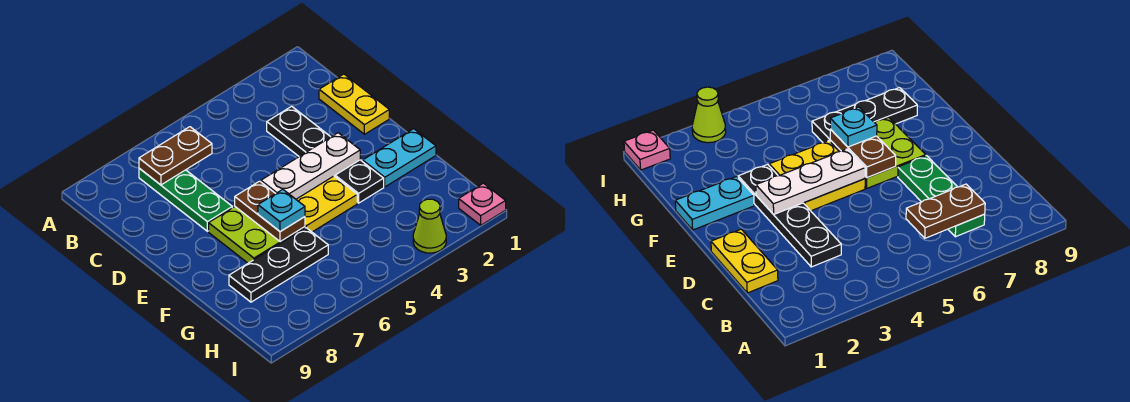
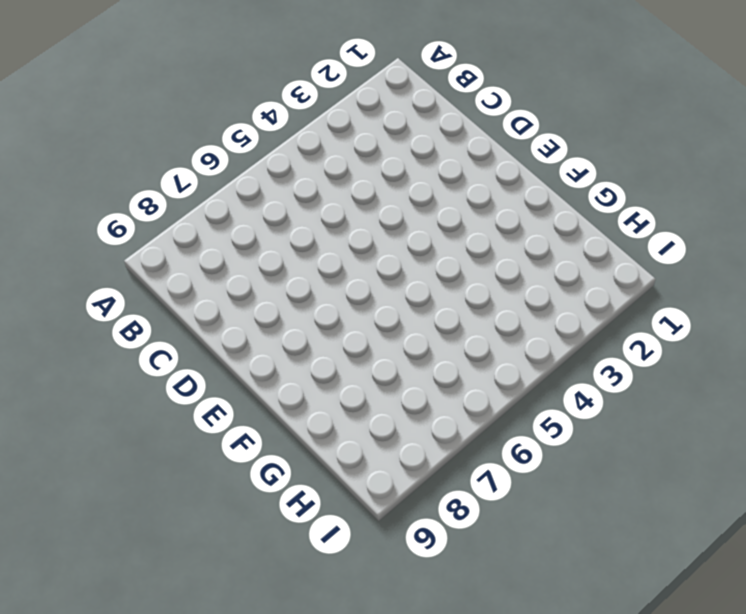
none -> green 1x3 plate [139,168,232,231]
none -> yellow 1x2 plate [319,74,389,134]
none -> black 1x4 plate [267,106,384,203]

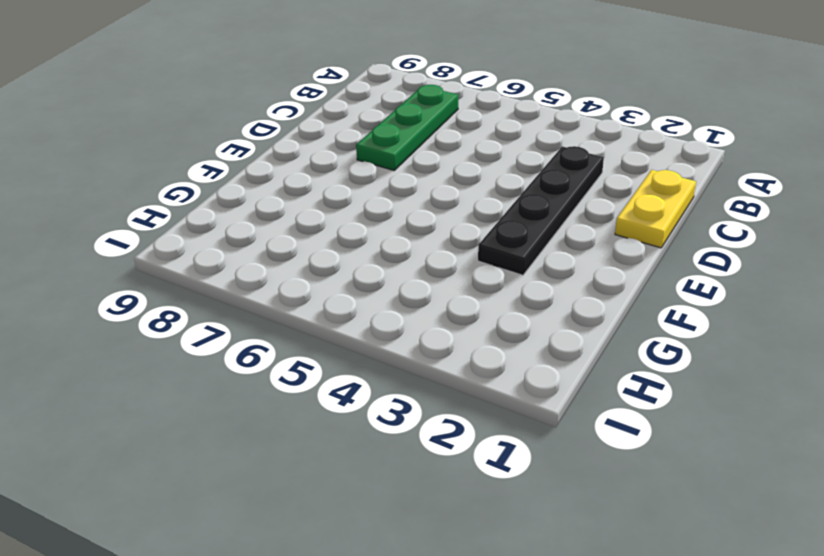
none -> yellow 2x2 plate [296,176,357,232]
none -> lime 2x2 plate [209,207,305,263]
none -> cyan 1x2 plate [363,129,436,187]

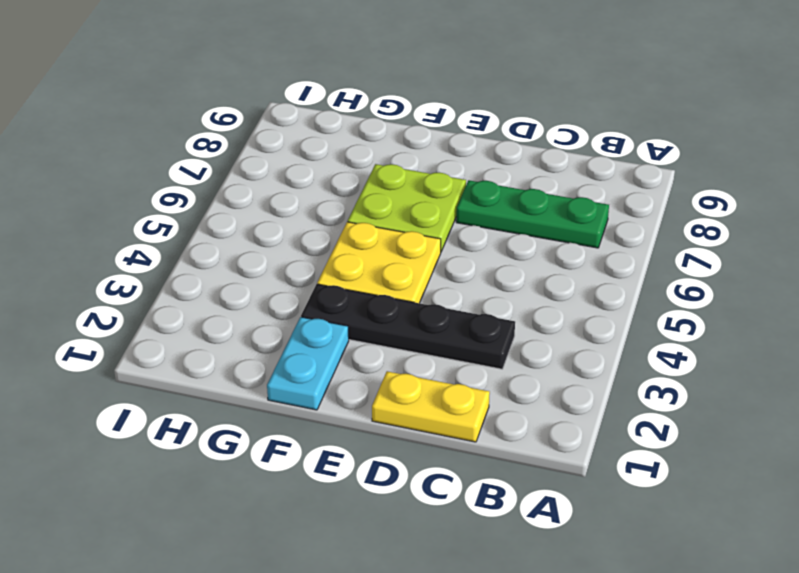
none -> black 1x3 plate [229,228,328,302]
none -> pink 1x1 plate [459,183,506,225]
none -> lime 1x1 cone [413,199,446,253]

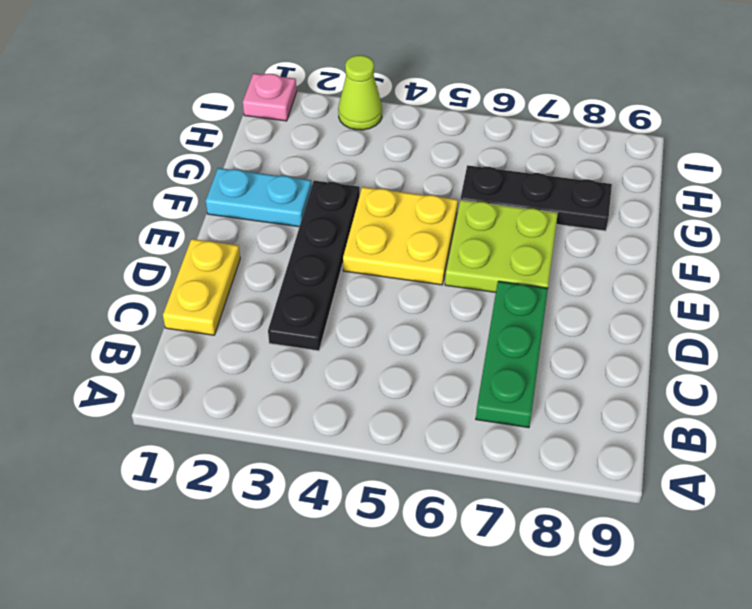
none -> brown 1x2 plate [139,127,212,185]
none -> white 1x3 plate [261,133,360,199]
none -> brown 1x2 plate [235,181,305,242]

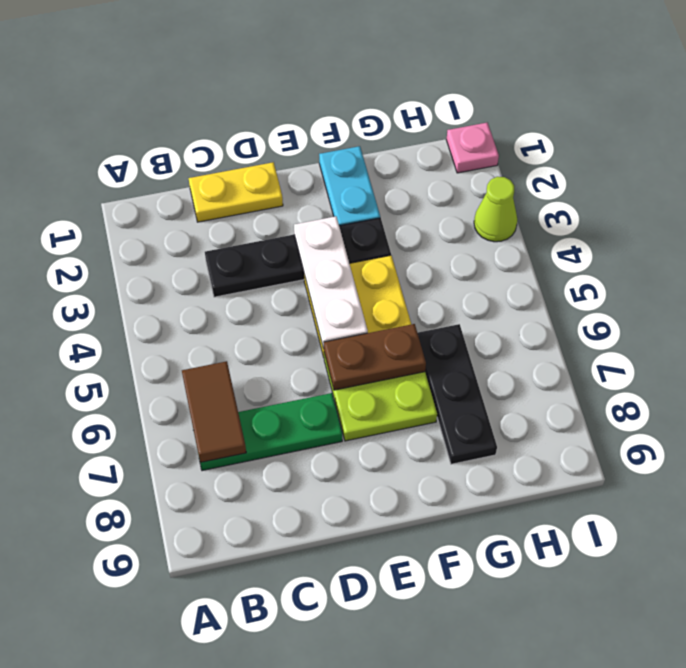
brown 1x2 tile [182,361,246,462] -> brown 1x2 plate [139,127,212,185]
none -> cyan 1x1 plate [258,189,305,232]

